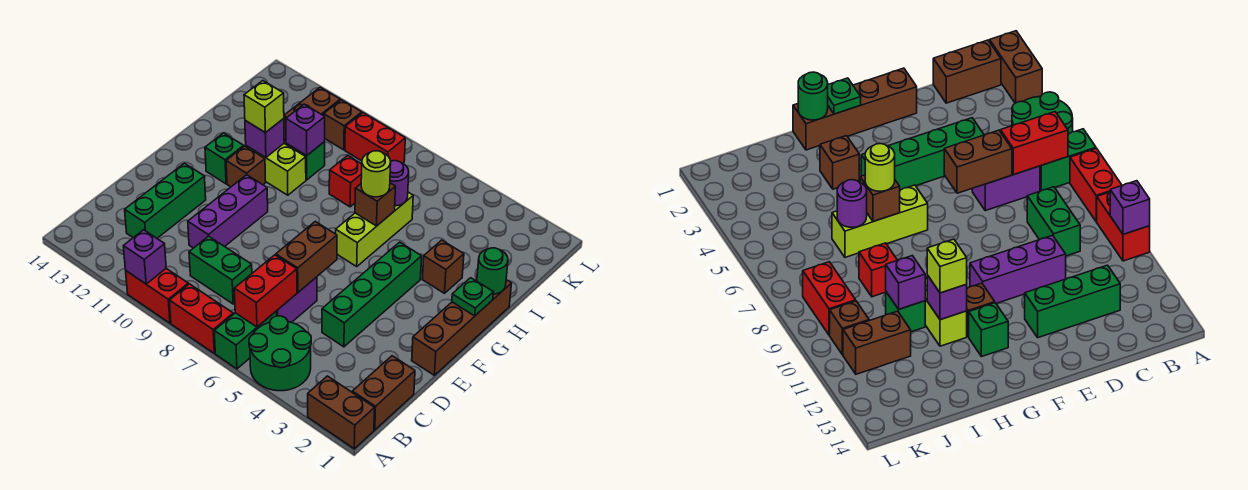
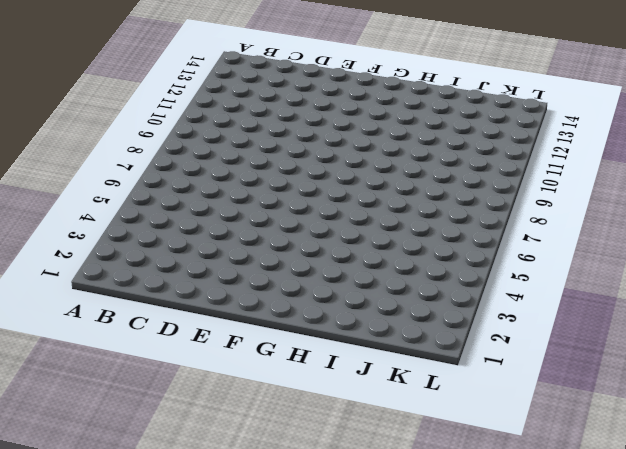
none -> brown 1x2 brick [308,376,375,449]
none -> green 2x2 round brick [249,316,311,391]
none -> green 1x2 brick [214,311,277,369]
none -> red 1x2 brick [169,284,233,353]

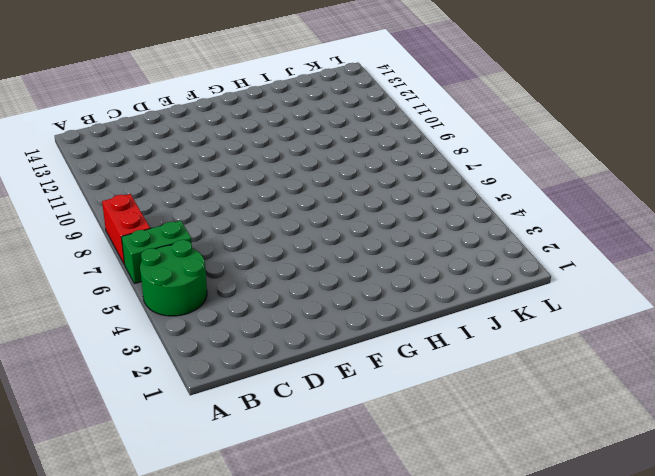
none -> brown 1x2 brick [308,376,375,449]
none -> red 1x2 brick [126,269,188,323]
none -> brown 1x2 brick [352,356,415,430]
none -> purple 1x2 brick [277,277,317,322]

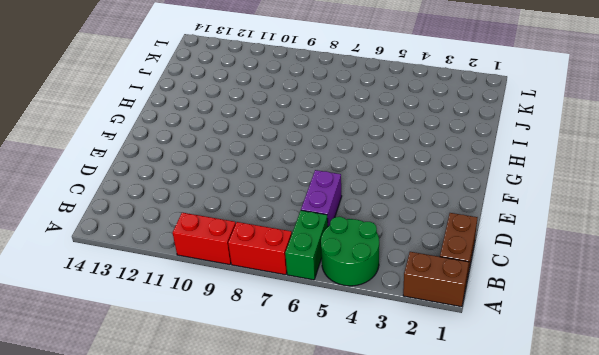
none -> green 1x2 brick [189,236,252,304]
none -> green 1x3 brick [125,163,206,238]
none -> green 1x4 brick [322,242,422,347]
none -> purple 1x3 brick [188,175,268,248]

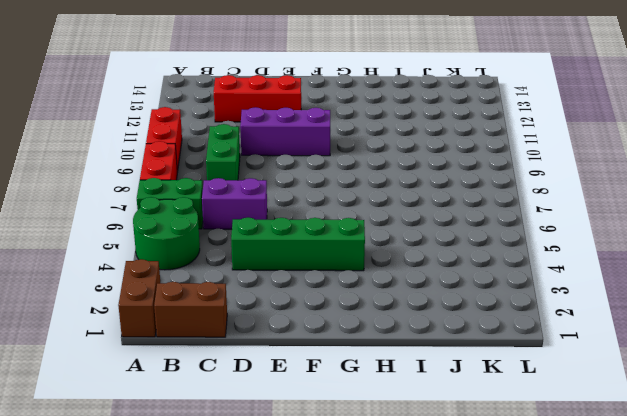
red 1x3 brick [214,75,301,122] -> green 1x3 brick [125,163,206,238]
none -> brown 1x4 brick [412,280,512,375]
none -> lime 1x3 brick [336,192,413,266]
none -> brown 1x1 brick [226,146,266,187]
none -> green 1x1 brick [205,133,244,184]

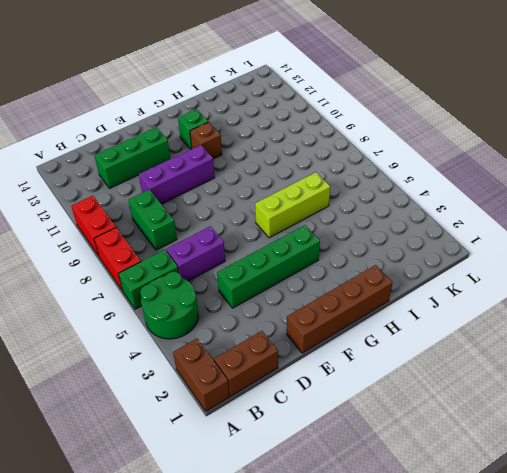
none -> brown 1x1 brick [422,240,464,293]
none -> lime 1x2 brick [246,144,306,195]
none -> red 1x1 brick [329,156,362,207]
none -> green 1x1 brick [286,142,325,180]

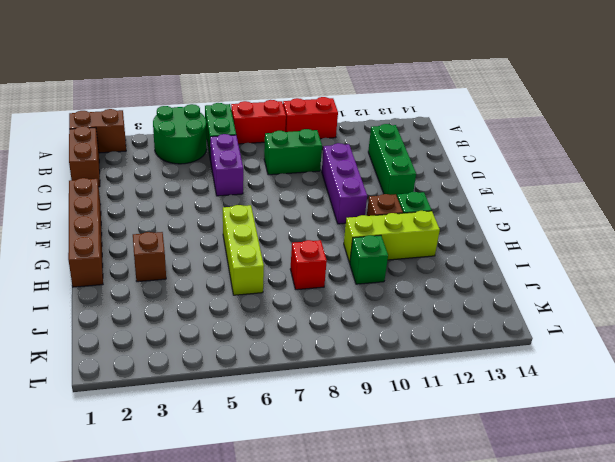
lime 1x3 brick [344,211,440,263] -> lime 1x2 brick [246,144,306,195]
none -> green 1x4 brick [322,242,422,347]
none -> brown 1x2 brick [284,87,340,141]
none -> red 1x2 brick [345,113,405,163]
none -> brown 1x1 brick [324,100,362,150]

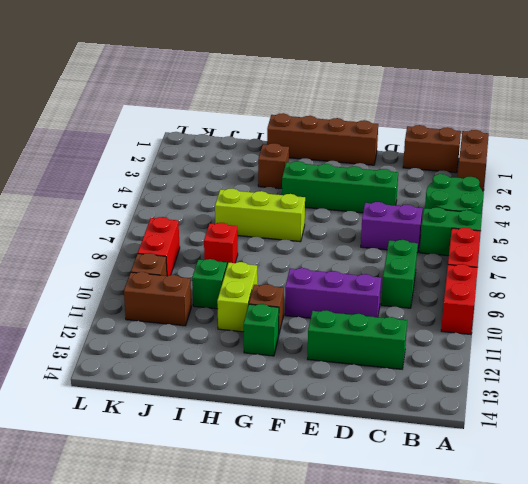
none -> purple 1x1 brick [123,230,166,284]
none -> red 1x2 brick [234,255,297,327]
none -> brown 1x2 brick [276,221,337,292]
none -> green 1x1 plate [452,278,493,316]

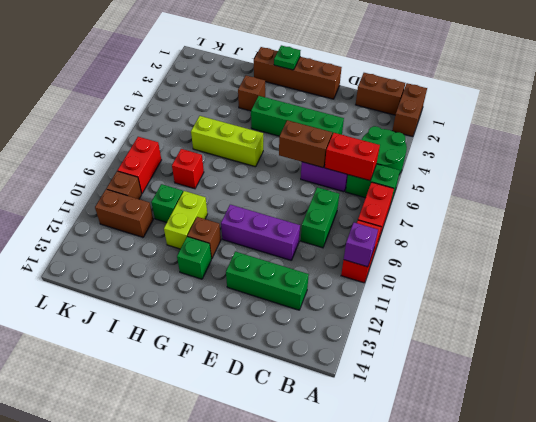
none -> green 1x1 round brick [477,248,508,294]
none -> brown 1x1 brick [355,183,395,226]
none -> purple 1x1 brick [245,119,284,157]
none -> purple 1x1 round brick [390,161,409,206]

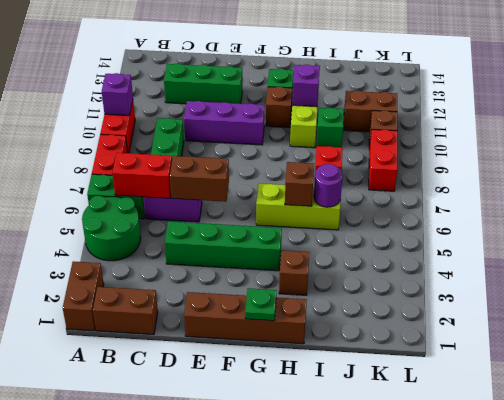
none -> green 1x1 round brick [477,248,508,294]
none -> purple 1x1 brick [286,104,325,156]
none -> lime 1x1 round brick [361,151,391,197]
none -> lime 1x1 brick [244,81,284,133]

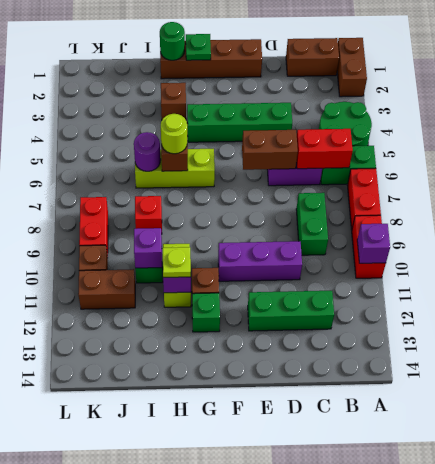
lime 1x1 plate [163,247,191,277] -> lime 1x1 brick [244,81,284,133]

